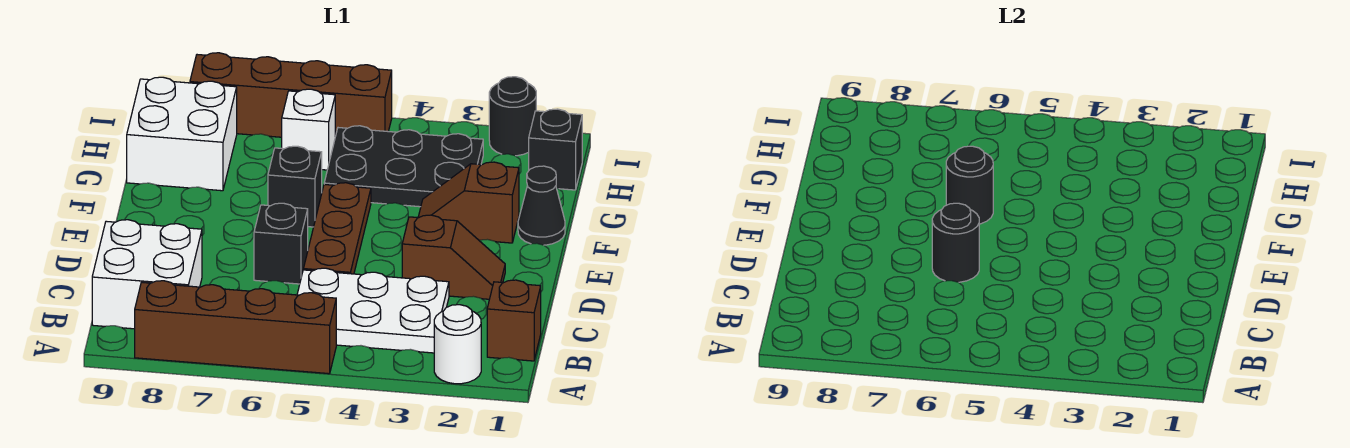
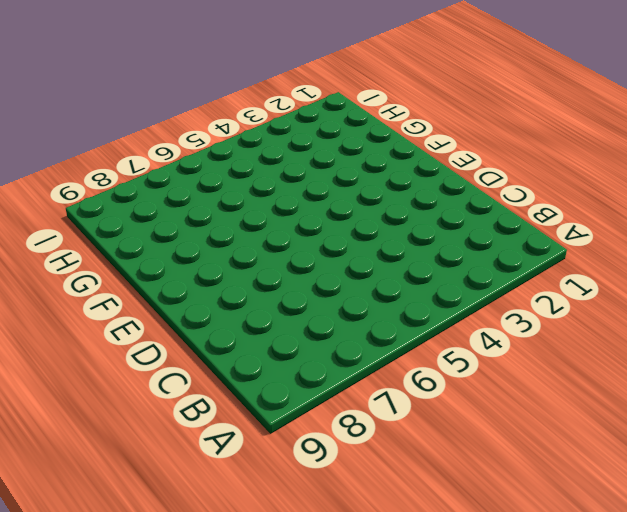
none -> white 1x1 round brick [434,305,481,384]
none -> brown 1x4 brick [135,281,336,374]
none -> brown 1x1 brick [487,280,541,361]

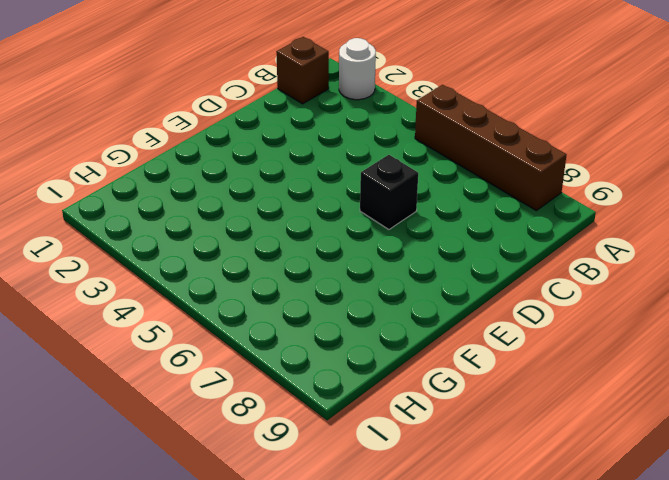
none -> white 2x3 plate [297,268,449,353]
none -> white 2x2 brick [92,220,202,329]
none -> brown 1x2 slope [402,215,505,299]

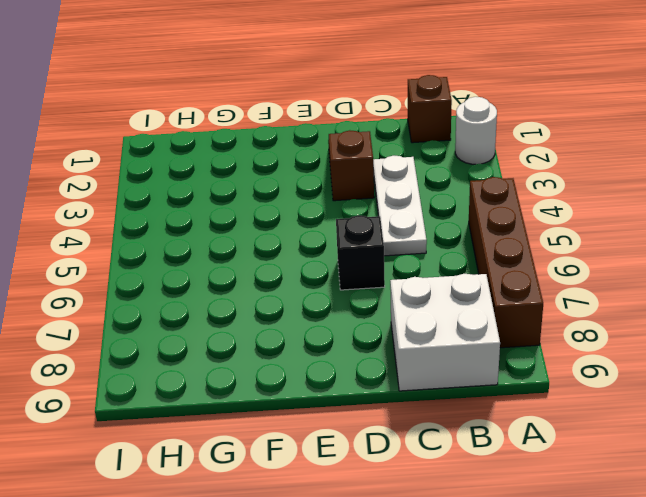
white 1x3 plate [373,156,427,256] -> white 2x3 plate [297,268,449,353]
none -> brown 1x3 plate [304,183,371,274]
none -> black 1x1 cone [518,166,565,245]
none -> brown 1x2 slope [418,162,519,243]

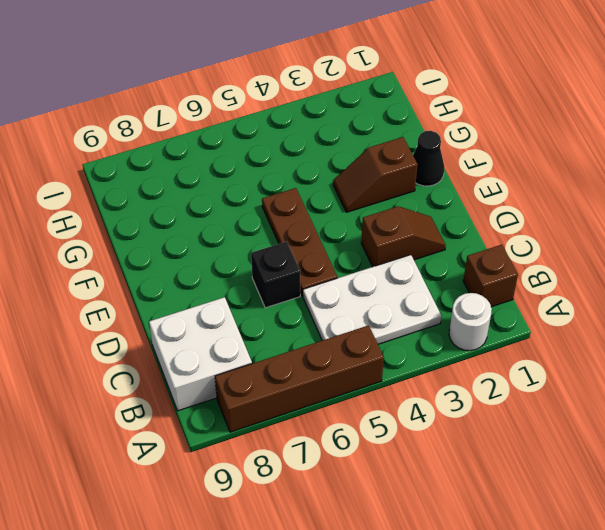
none -> black 1x1 brick [268,146,322,227]
none -> black 2x3 plate [324,126,483,207]
none -> white 2x2 brick [127,77,237,191]

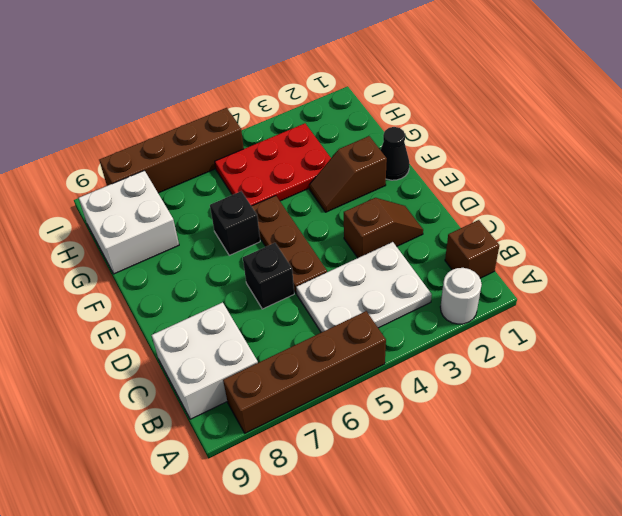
red 2x3 plate [215,123,331,206] -> black 2x3 plate [324,126,483,207]
none -> black 1x1 brick [529,109,582,190]
none -> white 1x1 brick [282,89,335,170]
none -> black 1x1 round brick [489,77,536,156]

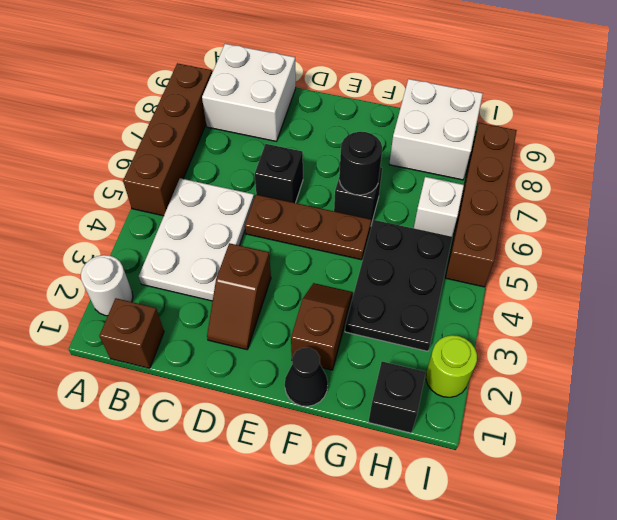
lime 1x1 round brick [426,335,477,397] -> black 1x1 round brick [489,77,536,156]
none -> black 1x1 round brick [932,203,979,282]

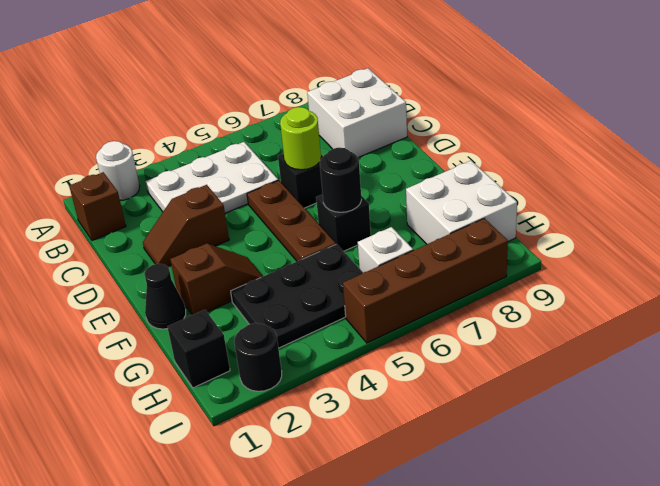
lime 1x1 round brick [280,107,321,170] -> black 1x1 round brick [932,203,979,282]
none -> brown 1x4 brick [135,281,336,374]

